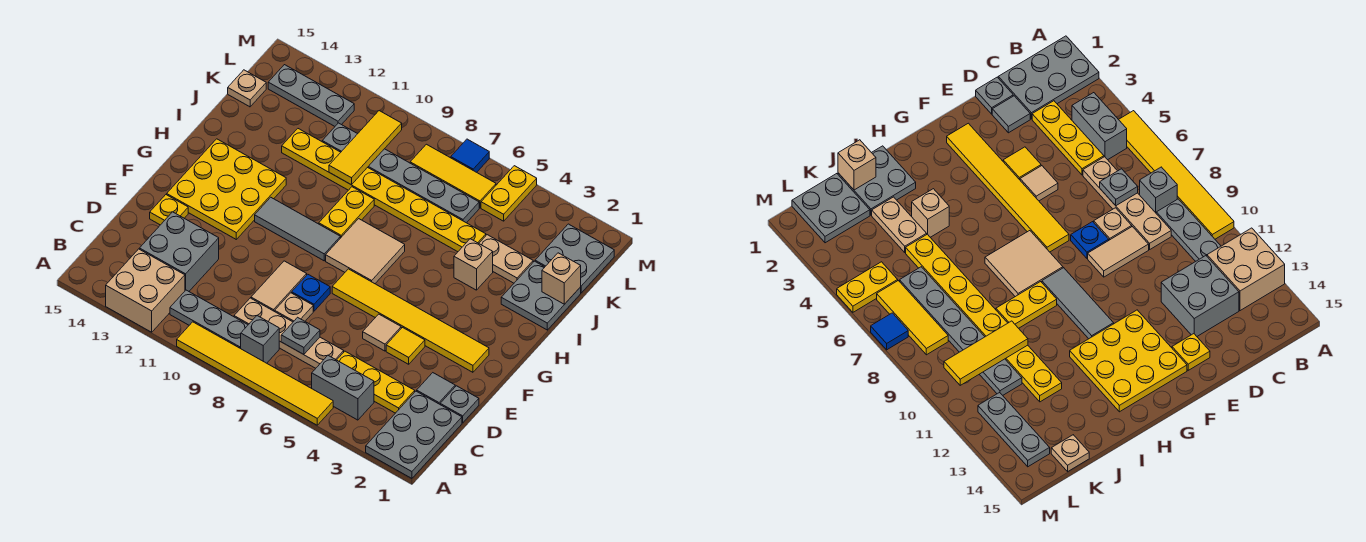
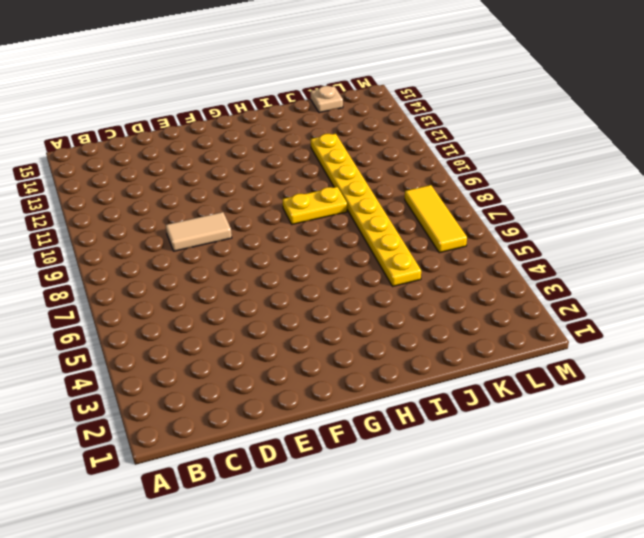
none -> grey 2x3 plate [366,391,462,478]
none -> yellow 1x6 tile [177,322,333,425]
none -> tan 2x2 brick [106,249,185,332]
none -> grey 1x2 brick [312,356,374,420]

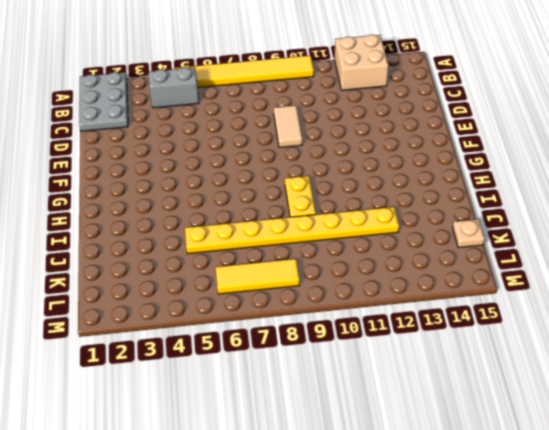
none -> grey 1x1 brick [241,316,279,363]
none -> grey 1x3 plate [170,290,248,348]
none -> yellow 1x3 plate [337,351,415,413]
none -> tan 1x4 plate [234,298,344,368]

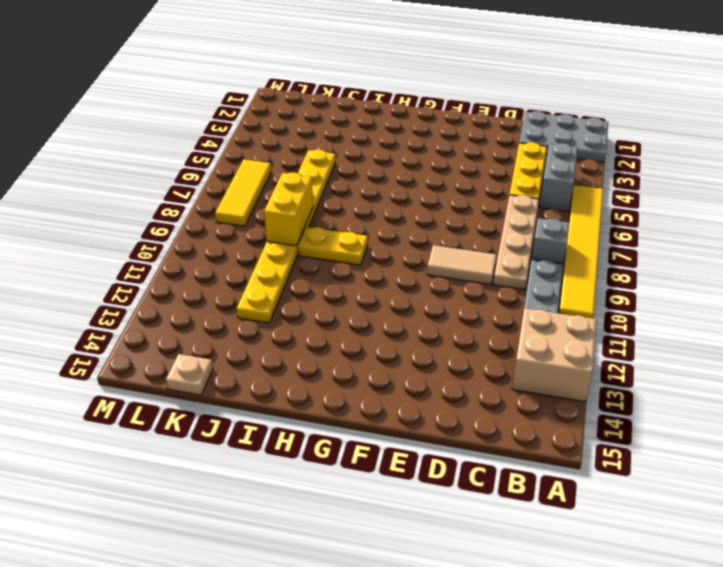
yellow 1x2 brick [264,173,313,246] -> none
none -> grey 2x2 brick [139,212,219,291]
none -> grey 1x1 plate [440,386,479,423]
none -> grey 1x1 tile [417,373,455,404]
none -> tan 1x1 plate [275,293,313,322]

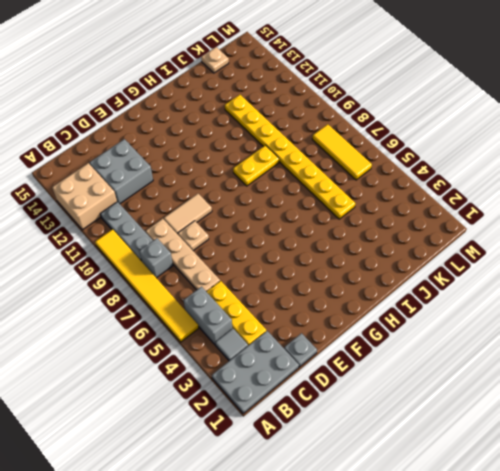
grey 1x1 tile [215,328,248,361] -> grey 1x1 tile moved to [417,373,455,404]
none -> yellow 1x1 tile [386,327,425,364]
none -> tan 1x1 tile [363,314,401,351]
none -> blue 1x1 plate [292,274,330,311]
none -> yellow 1x1 plate [150,195,188,225]

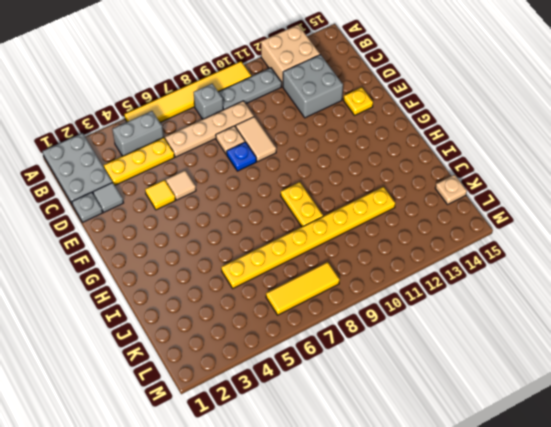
none -> yellow 1x6 tile [332,269,489,372]
none -> yellow 3x3 plate [167,139,286,239]
none -> tan 2x2 tile [326,219,405,284]
none -> grey 1x3 tile [255,197,340,261]

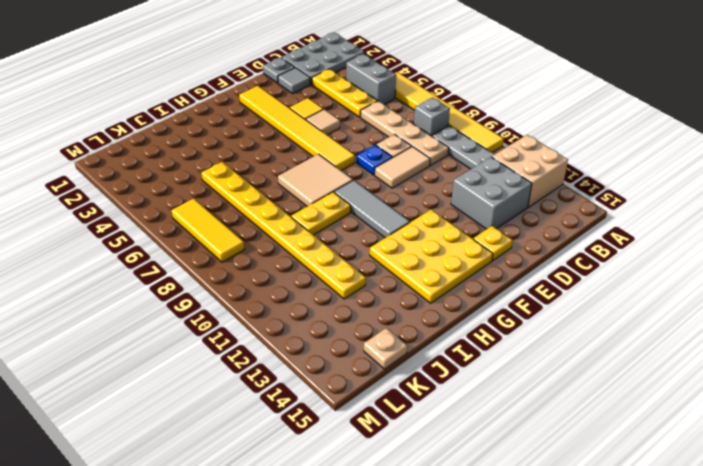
none -> grey 2x2 plate [501,261,581,330]
none -> tan 1x1 brick [454,239,493,290]
none -> tan 1x2 plate [479,235,533,283]
none -> grey 2x2 plate [535,224,614,293]

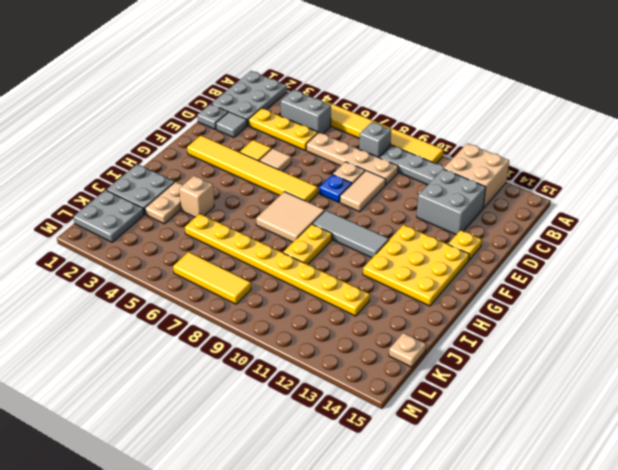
tan 1x2 plate [145,182,182,224] -> tan 1x2 plate turned to [479,235,533,283]
none -> grey 1x6 plate [322,123,479,223]
none -> yellow 1x2 plate [481,166,537,221]
none -> grey 1x3 plate [268,65,354,126]
none -> blue 1x1 tile [451,139,489,172]

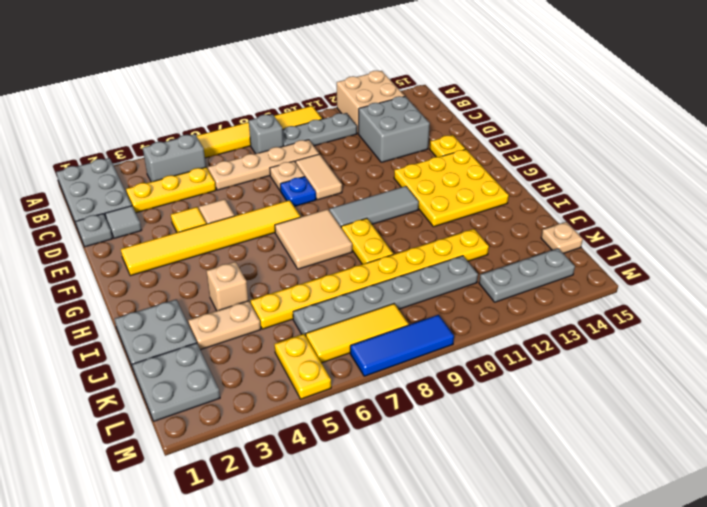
blue 1x3 tile [350,315,454,376] -> blue 1x1 tile [451,139,489,172]
none -> grey 1x1 plate [281,317,320,355]
none -> tan 1x1 brick [542,253,581,304]
none -> yellow 1x3 tile [329,111,402,185]

